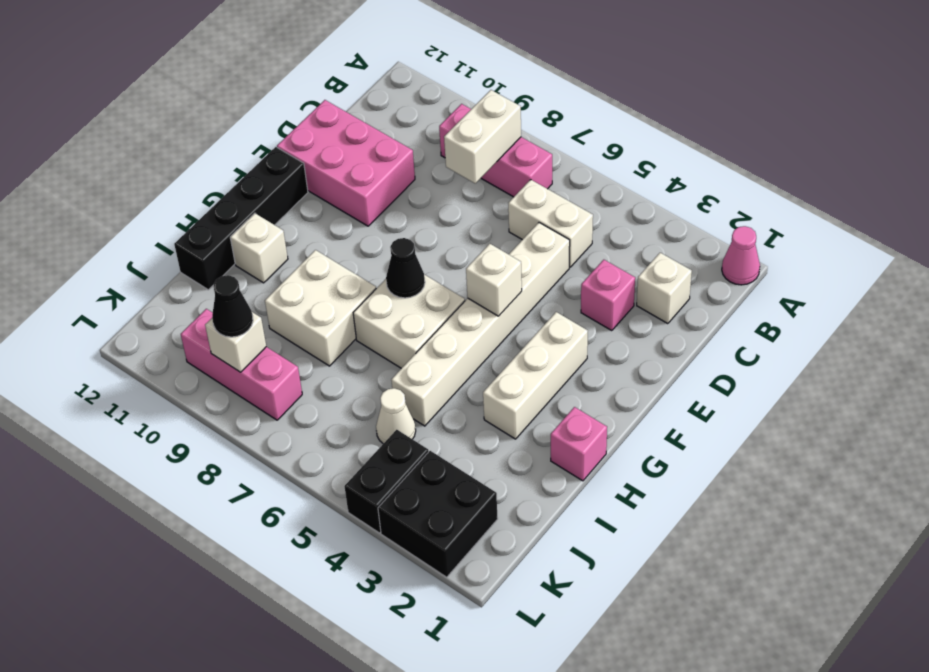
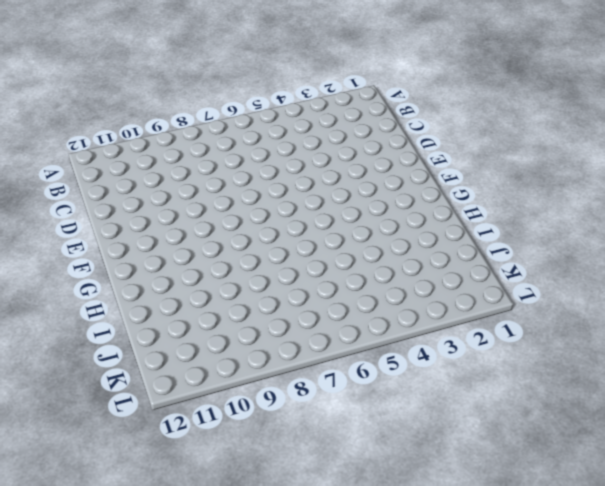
none -> pink 1x1 cone [722,226,760,285]
none -> pink 1x3 brick [439,104,552,197]
none -> white 1x1 brick [637,253,692,324]

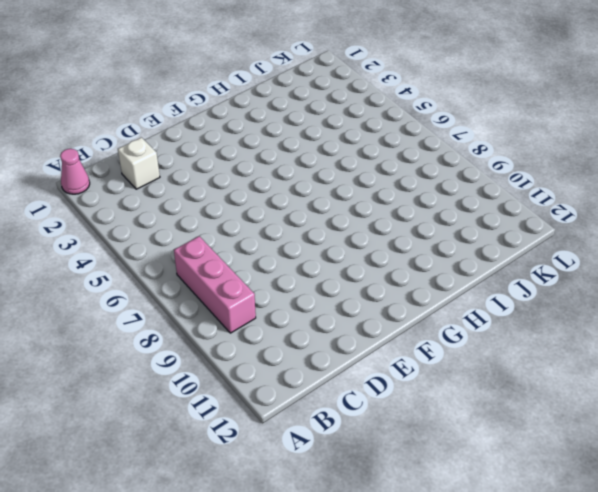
none -> white 1x2 brick [508,180,593,267]
none -> pink 1x1 brick [581,260,635,331]
none -> white 1x6 brick [391,223,570,426]

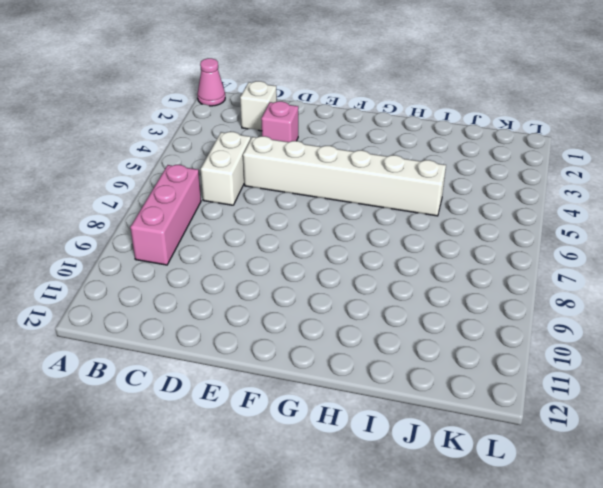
none -> pink 2x3 brick [277,100,415,226]
none -> white 1x3 brick [483,312,588,439]
none -> black 1x4 brick [174,147,308,290]

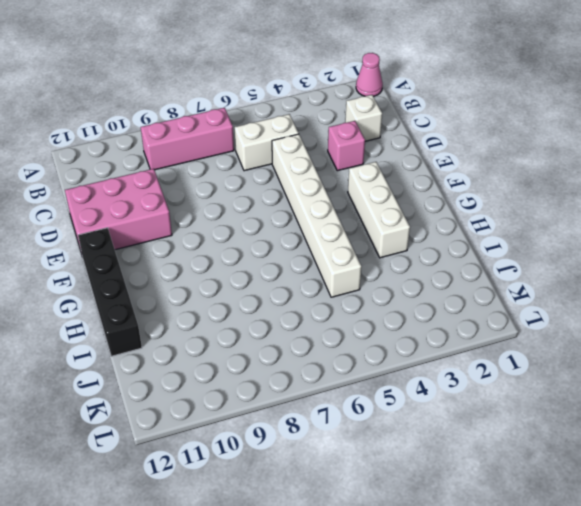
none -> white 2x2 brick [353,274,465,368]
none -> pink 1x1 brick [551,407,607,481]
none -> white 2x2 brick [265,250,376,366]

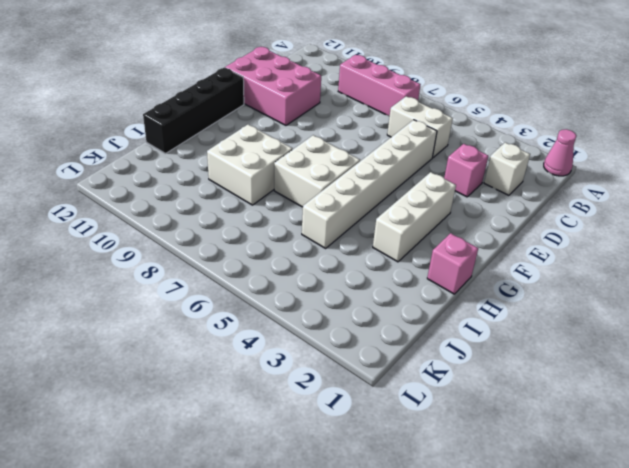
none -> white 1x1 brick [230,213,288,283]
none -> white 1x1 cone [376,388,416,444]
none -> black 2x2 brick [378,451,498,577]

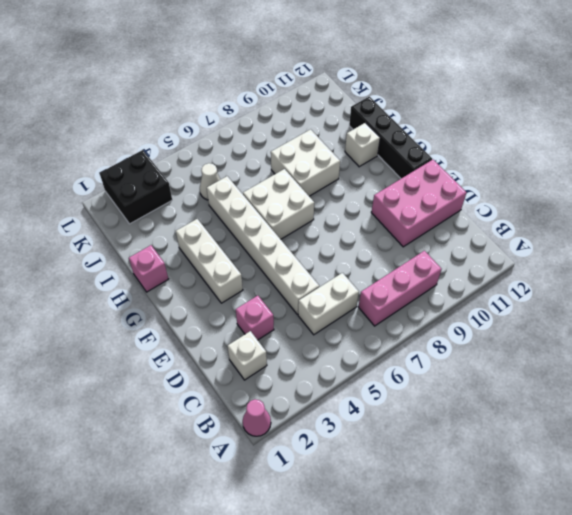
none -> black 1x2 brick [344,430,429,533]
none -> pink 1x3 brick [181,309,302,420]
none -> white 1x2 brick [444,90,521,183]

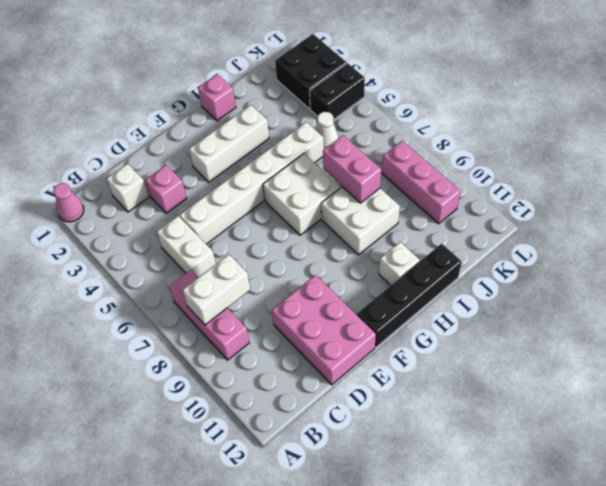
pink 1x2 brick [323,136,381,203] -> none
none -> white 1x1 brick [466,244,522,316]
none -> black 1x1 cone [386,238,425,298]
none -> white 1x1 brick [205,312,266,372]

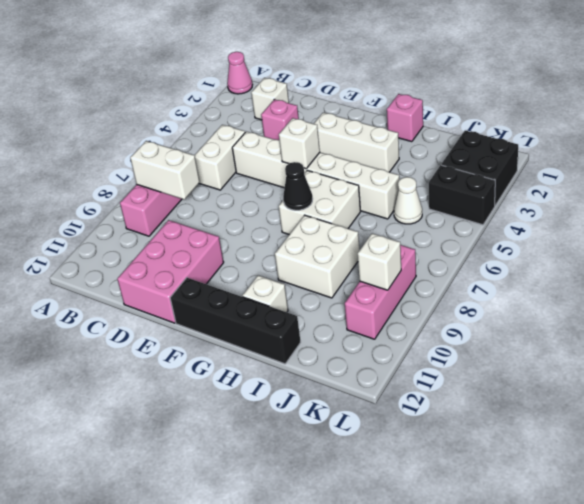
none -> black 1x1 cone [212,275,253,337]

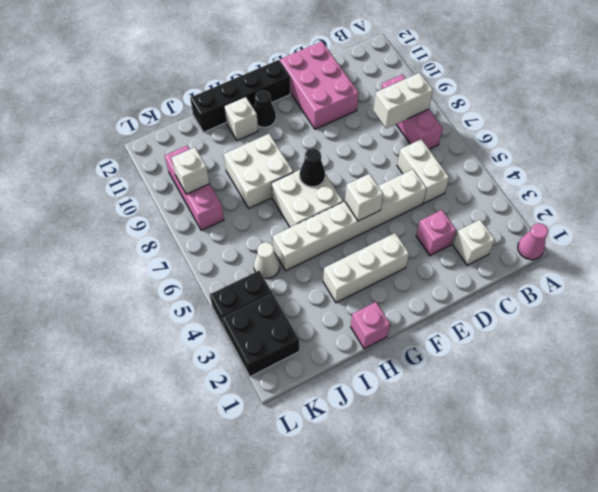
black 1x1 cone [254,90,276,127] -> black 1x1 cone moved to [212,275,253,337]

